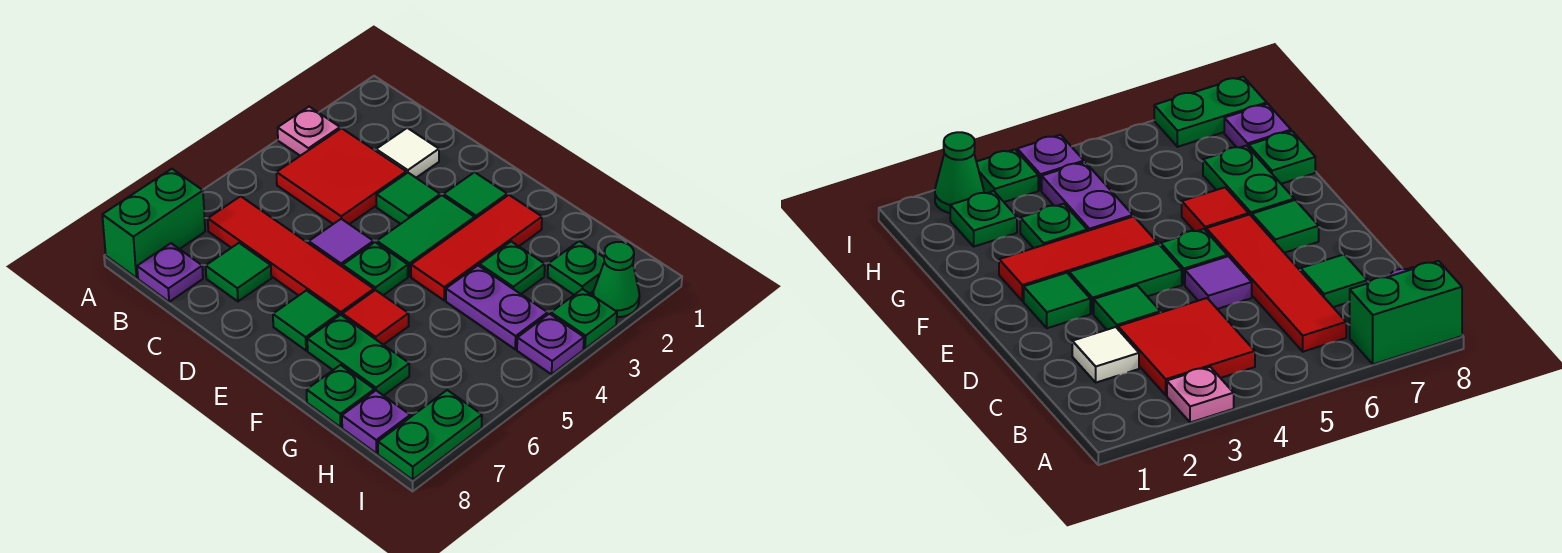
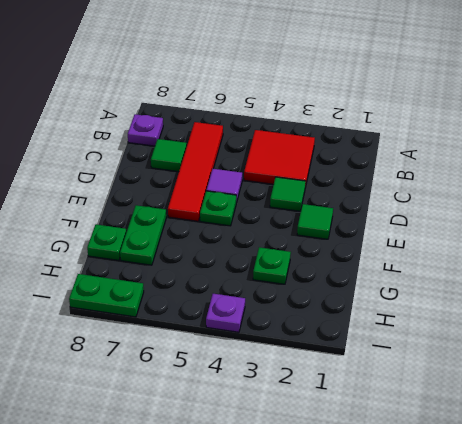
none -> pink 1x1 plate [278,107,340,156]
none -> green 1x2 brick [102,169,205,278]
none -> white 1x1 tile [376,128,439,178]

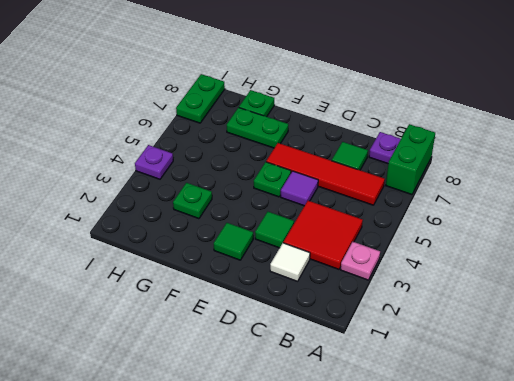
none -> green 1x2 tile [377,195,475,276]
none -> green 1x1 tile [273,290,339,350]
none -> red 1x3 tile [411,195,542,300]

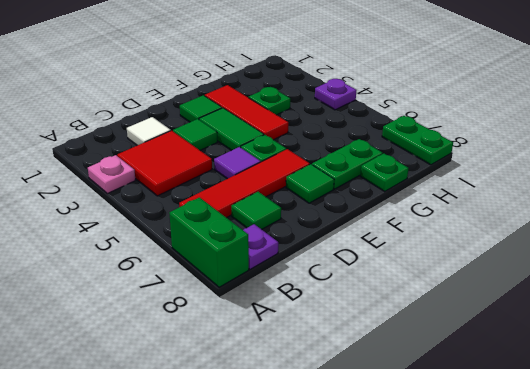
none -> red 1x1 tile [342,290,409,345]
none -> purple 1x2 plate [446,266,548,349]
none -> green 1x1 plate [548,241,604,295]

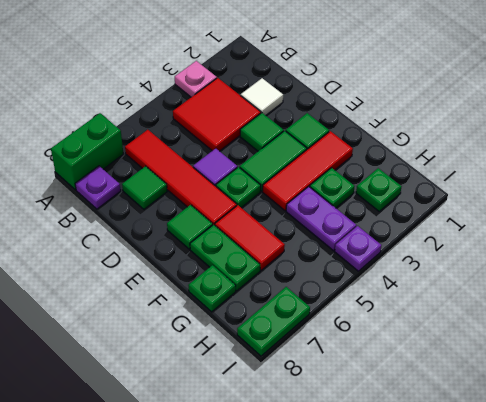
red 1x2 tile [215,205,285,270] -> red 1x1 tile [342,290,409,345]
none -> purple 1x1 plate [342,391,410,453]
none -> green 1x1 cone [593,242,639,317]
none -> green 1x1 plate [551,289,617,349]

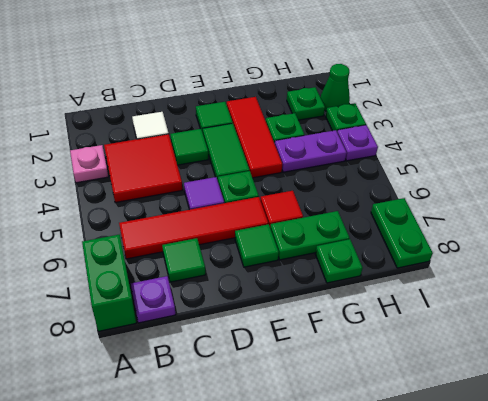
none -> purple 1x1 plate [342,391,410,453]

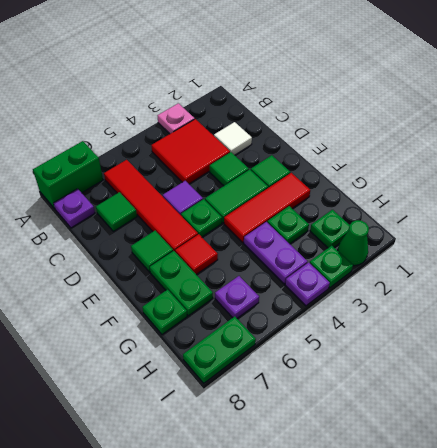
purple 1x1 plate [215,276,259,318] -> purple 1x1 plate moved to [342,391,410,453]

